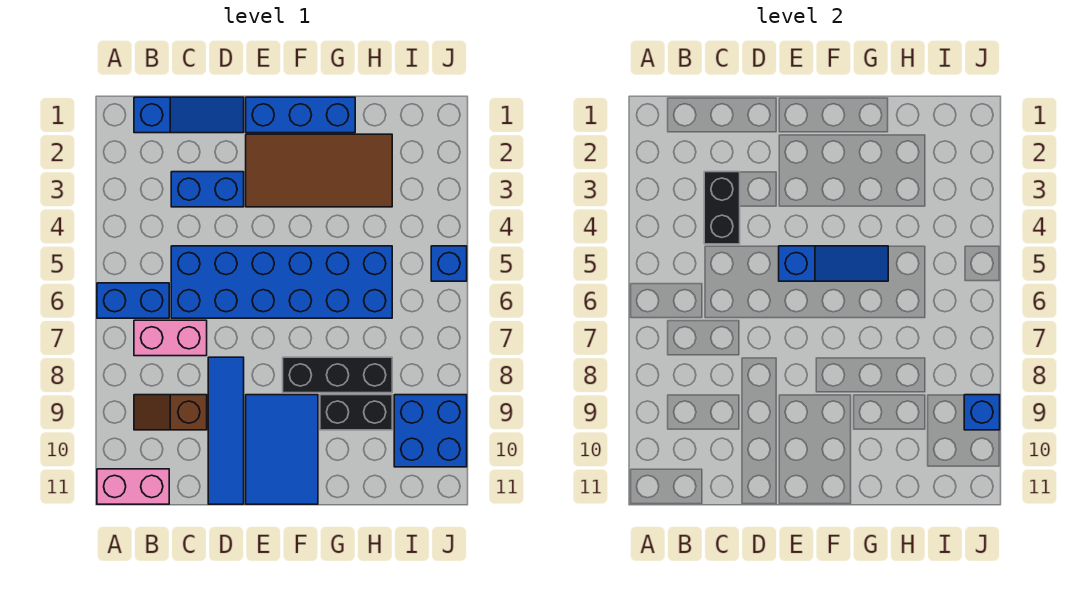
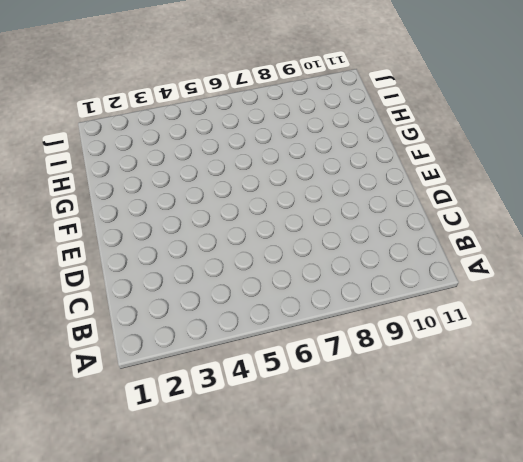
none -> blue 1x2 brick [97,283,169,318]
none -> pink 1x2 brick [97,469,169,504]
none -> blue 1x3 slope [134,97,244,133]

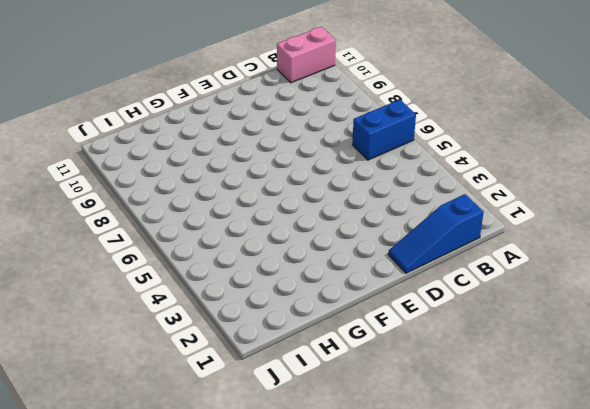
none -> pink 1x2 brick [134,320,207,356]
none -> brown 1x2 slope [134,395,207,430]
none -> blue 1x2 brick [171,172,244,207]

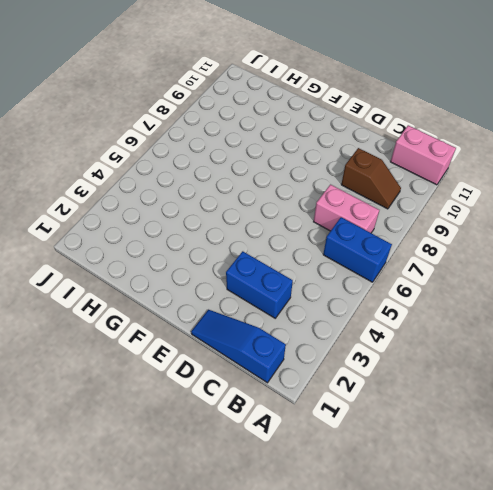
none -> blue 2x6 brick [171,246,392,318]
none -> blue 1x4 tile [208,357,244,504]
none -> blue 1x3 brick [246,97,355,133]

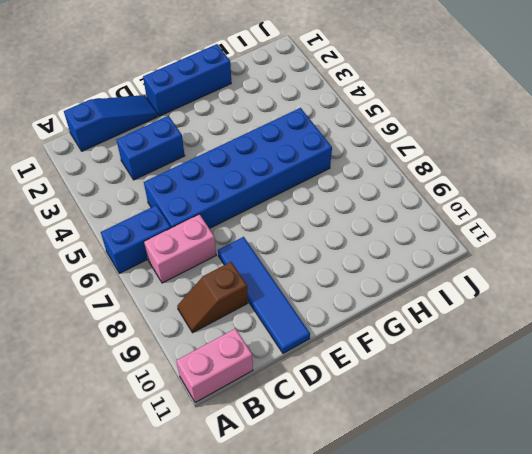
none -> brown 2x4 tile [246,134,392,207]
none -> blue 2x3 tile [246,395,318,504]
none -> black 1x3 brick [283,357,392,393]

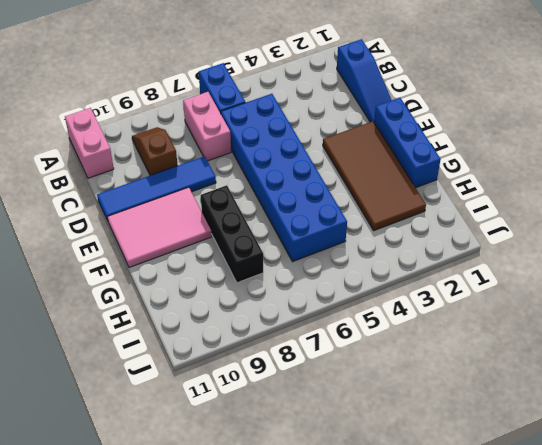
pink 2x3 tile [107,187,212,268] -> blue 2x3 tile [246,395,318,504]
none -> blue 1x2 brick [171,172,244,207]
none -> black 1x2 brick [320,395,392,430]
none -> blue 2x2 brick [394,395,467,467]

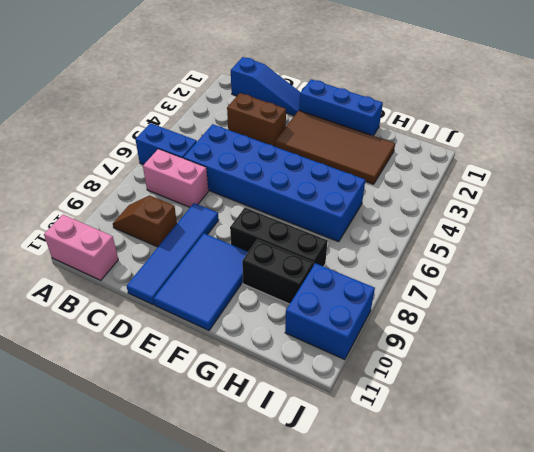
brown 1x2 brick [227,93,286,147] -> blue 1x2 brick [171,172,244,207]
none -> blue 1x1 brick [431,246,467,281]
none -> black 1x2 brick [704,172,740,244]
none -> blue 1x3 slope [779,246,888,281]

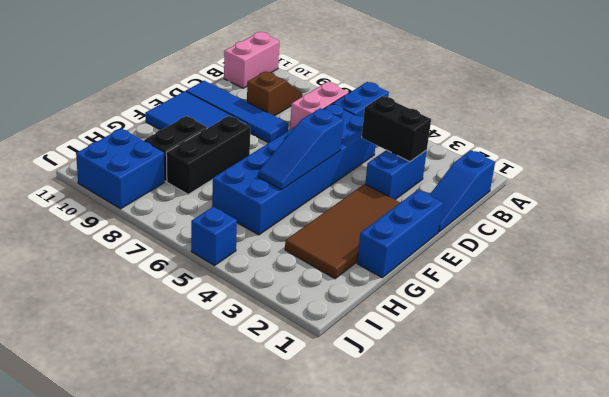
none -> blue 1x1 brick [964,395,1000,430]

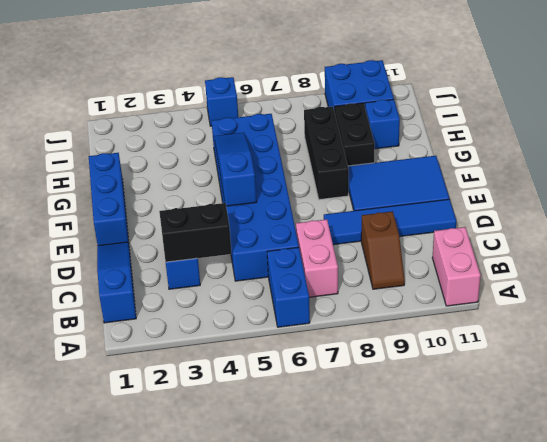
blue 1x1 brick [365,99,400,149] -> blue 1x1 brick moved to [964,395,1000,430]
none -> brown 2x4 tile [246,134,392,207]

